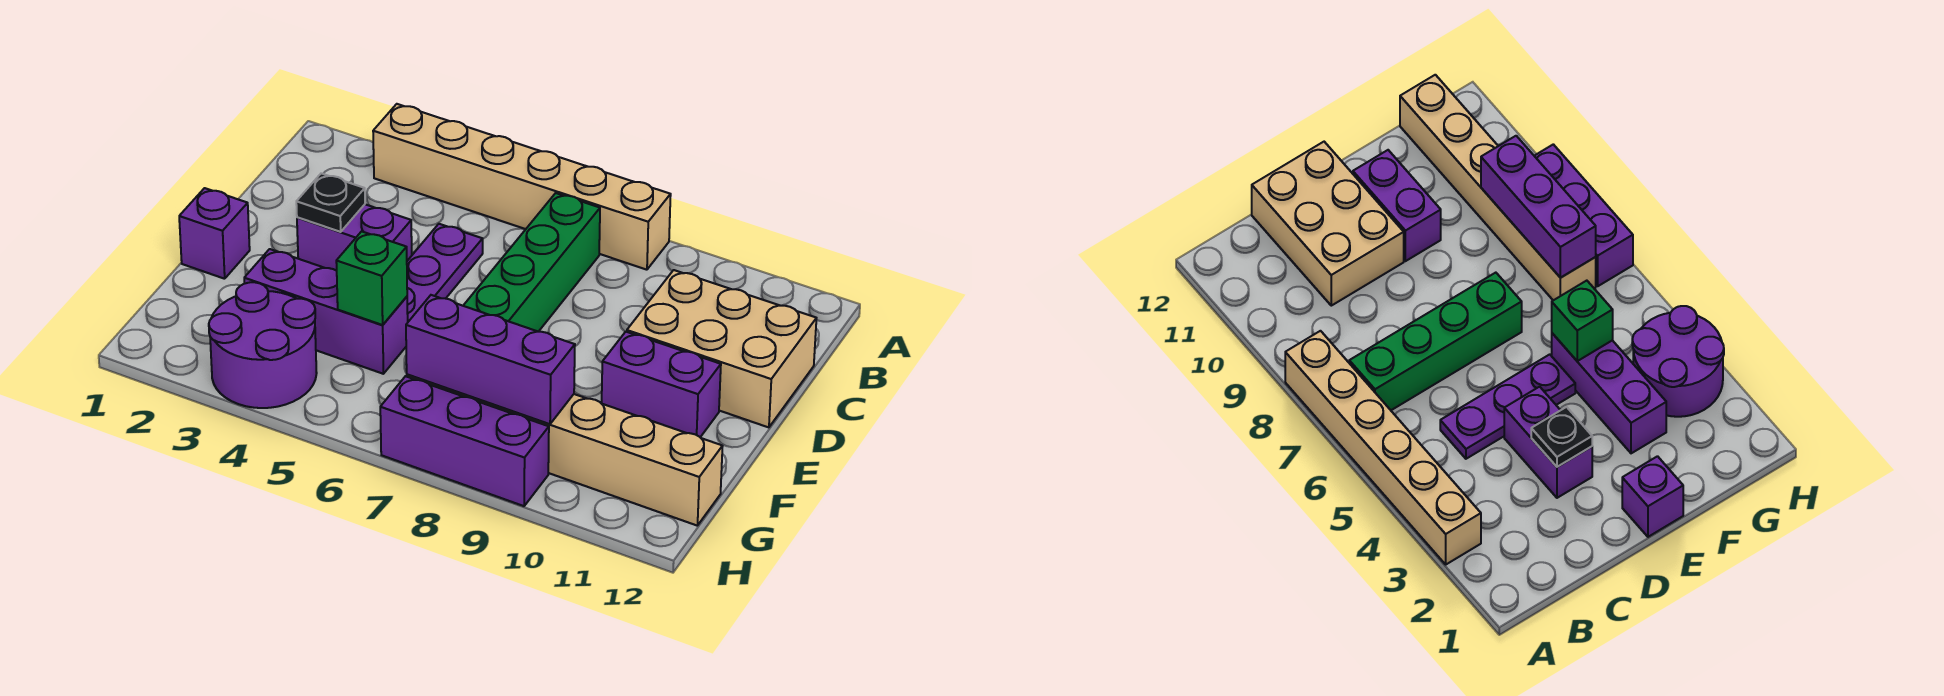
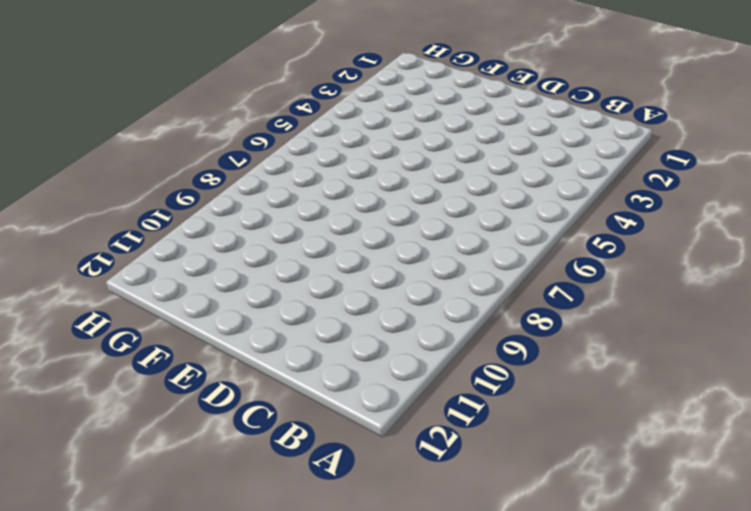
none -> tan 1x6 brick [373,104,671,270]
none -> green 1x4 brick [463,193,600,332]
none -> purple 1x3 plate [407,224,483,322]

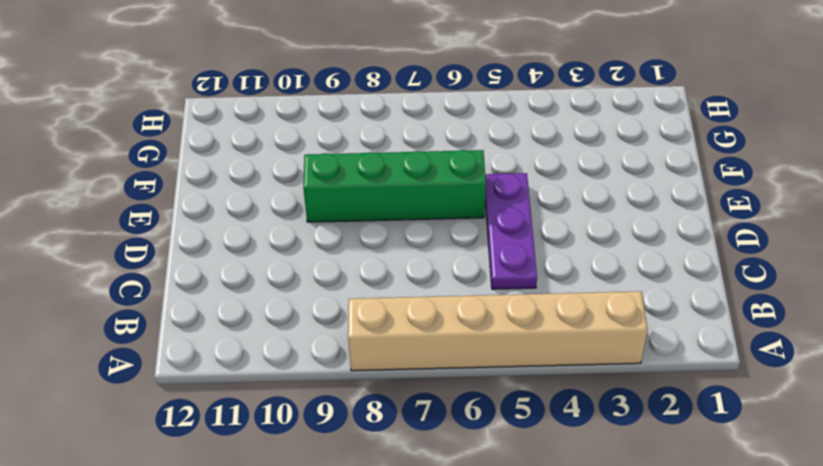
green 1x4 brick [303,150,486,222] -> green 1x4 brick turned to [463,193,600,332]
none -> tan 2x3 brick [627,270,816,427]
none -> purple 1x2 brick [297,204,412,271]
none -> purple 1x1 brick [179,188,250,279]

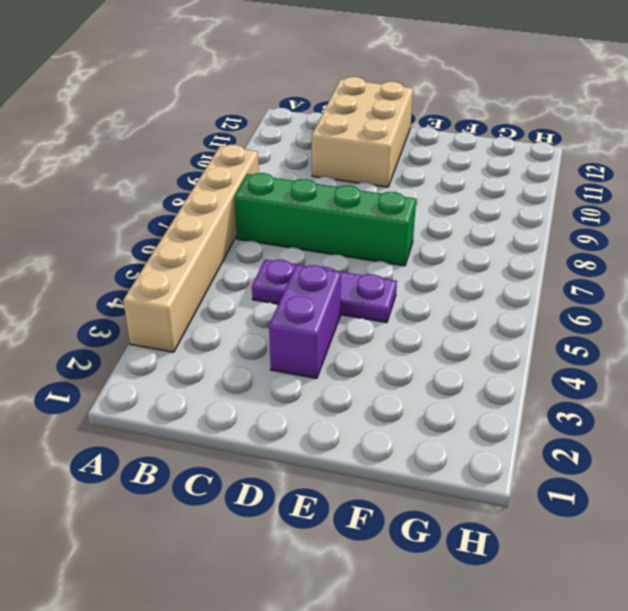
none -> purple 1x1 brick [179,188,250,279]
none -> purple 1x2 brick [602,332,721,437]
none -> purple 1x3 brick [244,249,408,374]

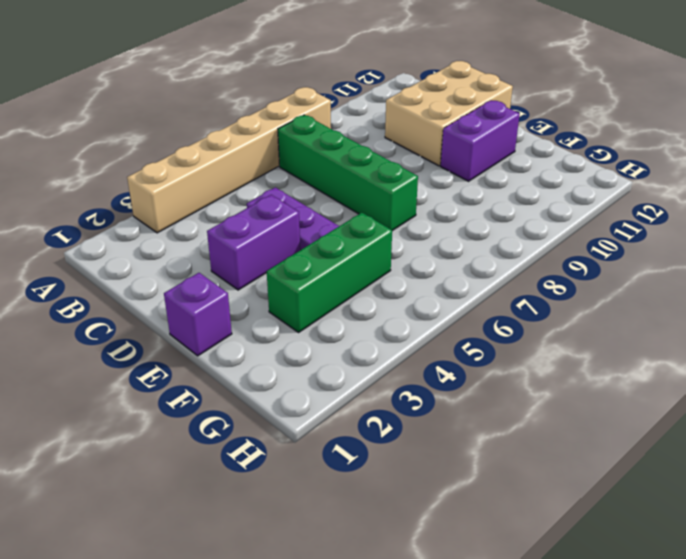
green 1x3 brick [267,213,392,332] -> purple 1x3 brick [244,249,408,374]
none -> purple 2x2 round brick [209,282,317,408]
none -> tan 1x6 brick [407,374,723,526]
none -> purple 1x3 brick [380,376,549,506]

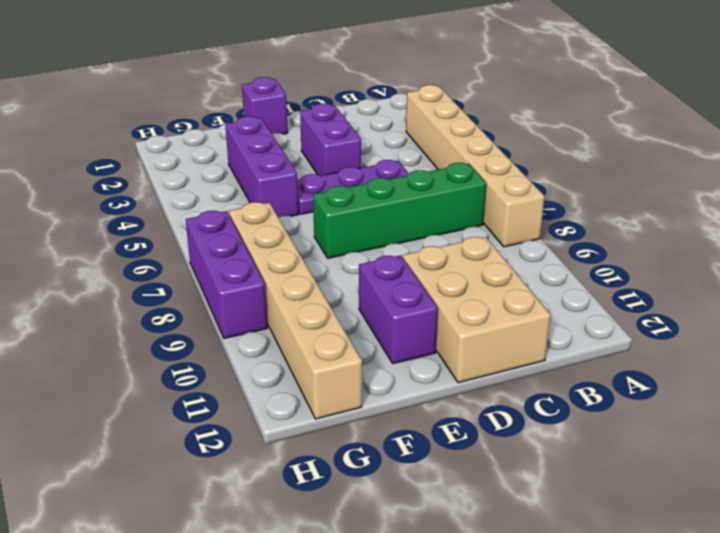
none -> purple 2x2 round brick [209,282,317,408]
none -> black 1x1 plate [296,173,365,232]
none -> green 1x1 brick [336,231,407,325]

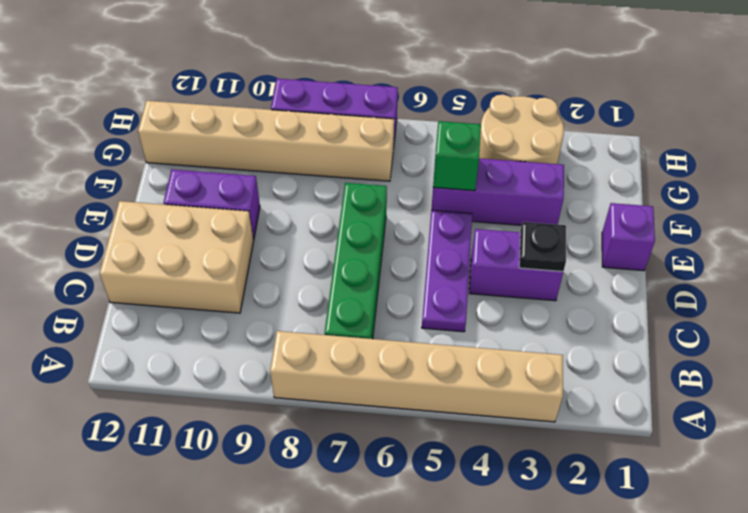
tan 2x2 round brick [479,94,564,164] -> purple 2x2 round brick [209,282,317,408]
none -> purple 1x3 brick [406,295,575,424]

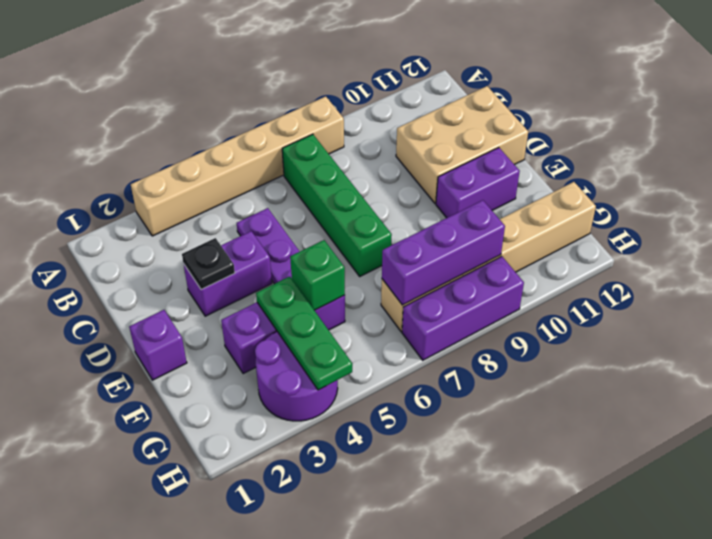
green 1x3 plate [256,277,352,390] -> none

